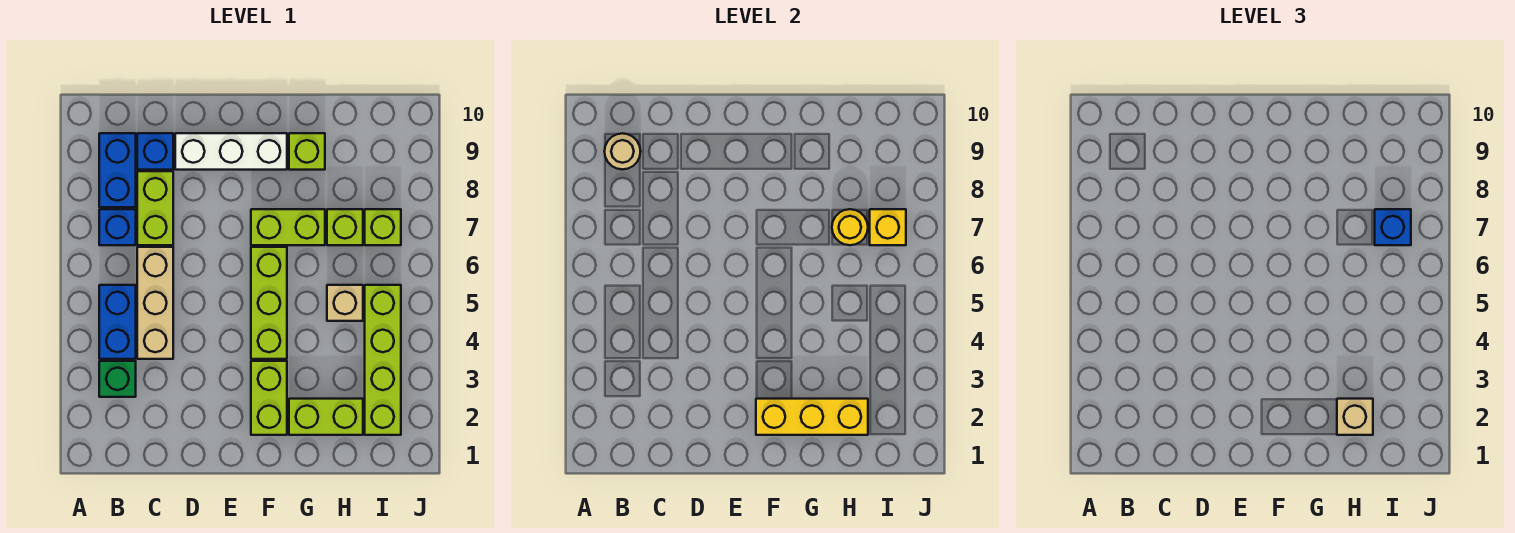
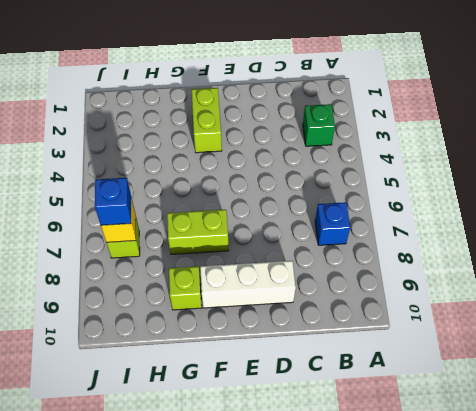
none -> blue 1x2 brick [99,285,136,359]
none -> blue 1x2 brick [99,133,136,207]
none -> tan 1x3 brick [137,247,173,359]

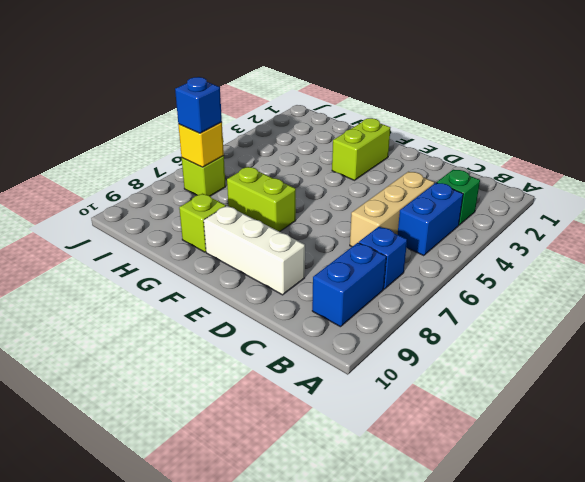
none -> lime 1x2 brick [137,171,173,245]
none -> blue 1x1 brick [137,133,173,170]
none -> lime 1x3 brick [251,247,287,359]

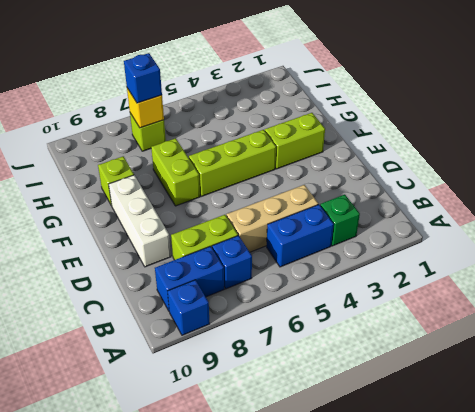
blue 1x1 brick [168,280,210,335] -> blue 1x1 brick moved to [137,133,173,170]
none -> lime 1x2 brick [289,399,363,435]
none -> tan 1x1 brick [327,285,363,321]
none -> lime 1x1 brick [327,209,363,245]

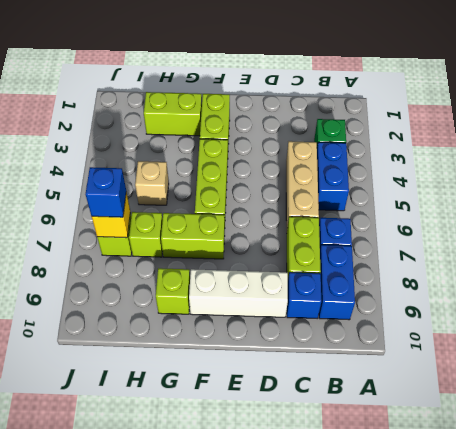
none -> lime 1x4 brick [365,285,401,435]
none -> tan 1x1 round brick [605,133,641,169]
none -> yellow 1x3 brick [756,399,868,435]

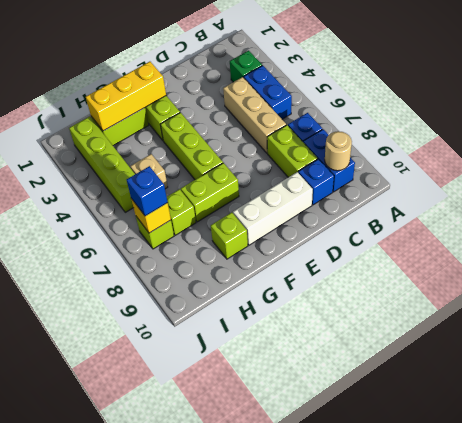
none -> yellow 1x1 round brick [832,209,868,245]
none -> tan 1x1 brick [1337,399,1373,435]

